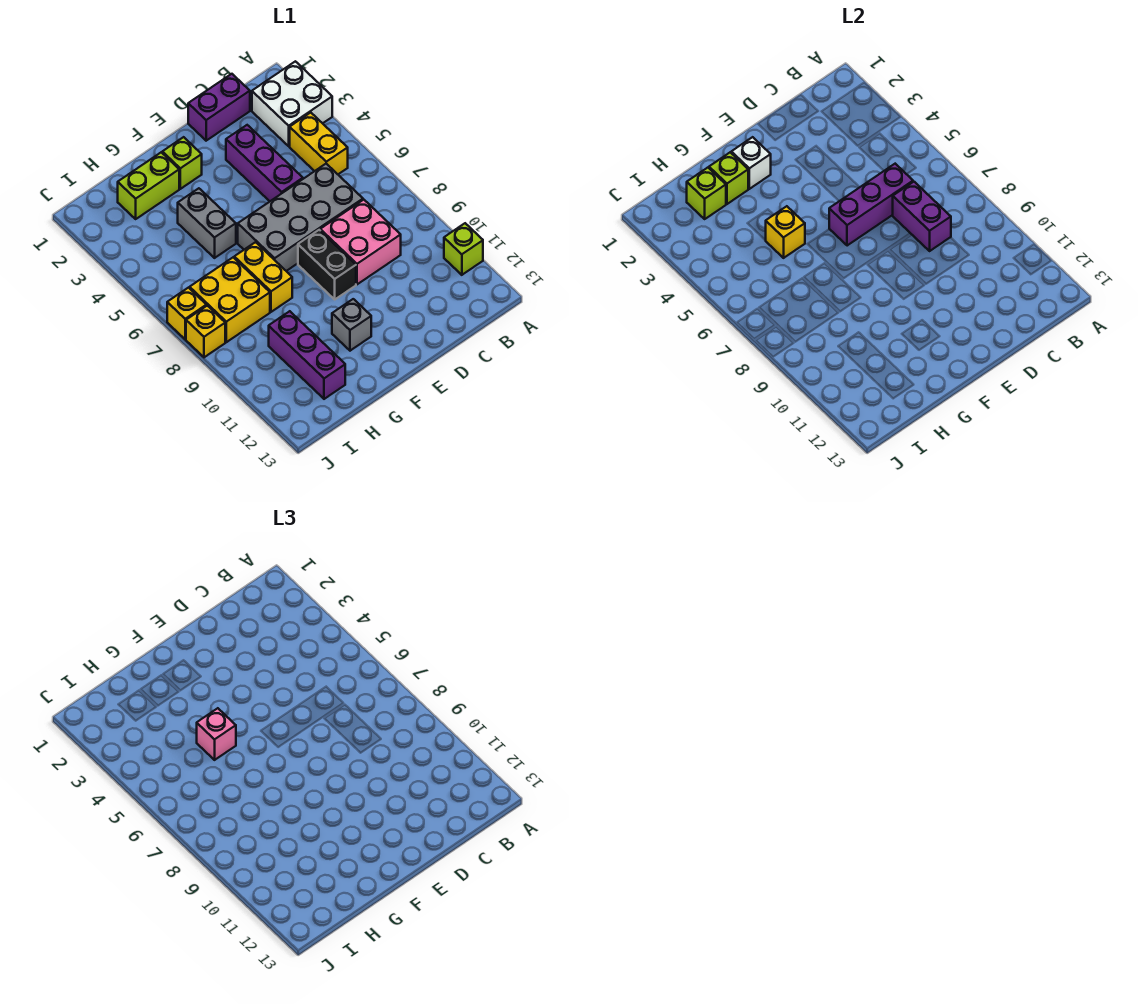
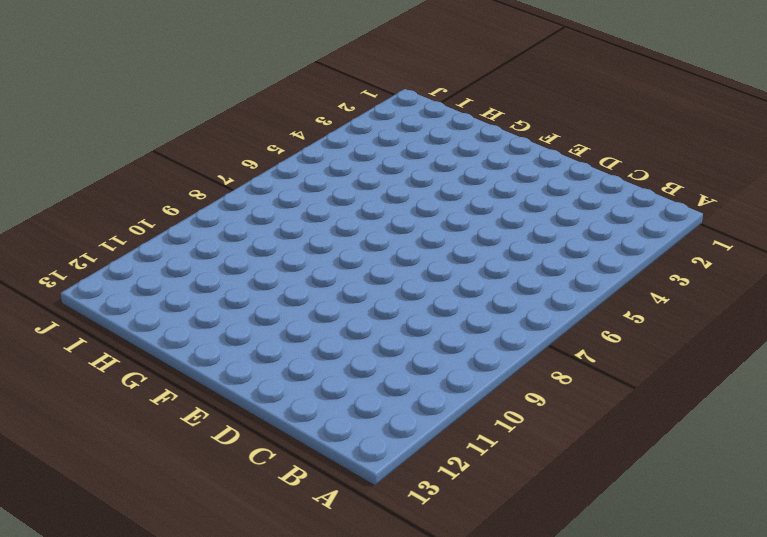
none -> white 2x2 brick [252,61,332,146]
none -> lime 1x1 brick [444,223,483,275]
none -> yellow 1x2 brick [290,113,348,174]

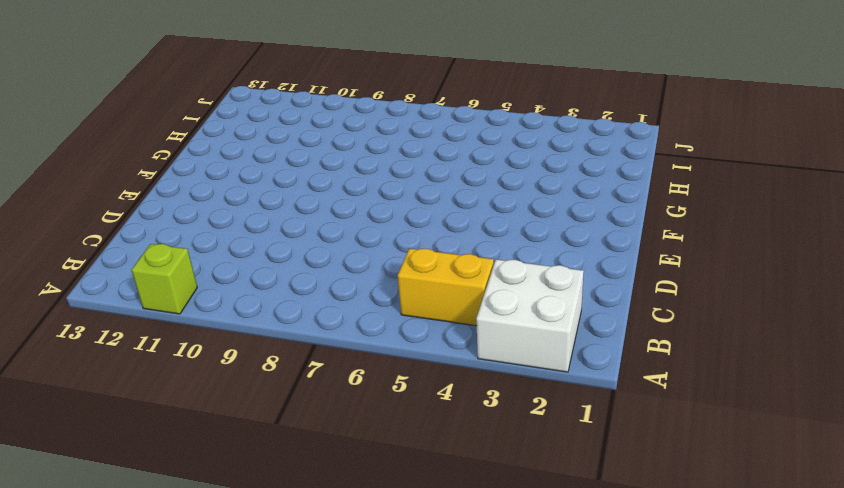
none -> purple 1x2 brick [188,74,250,141]
none -> grey 2x4 brick [238,164,363,271]
none -> pink 2x2 brick [320,200,401,284]

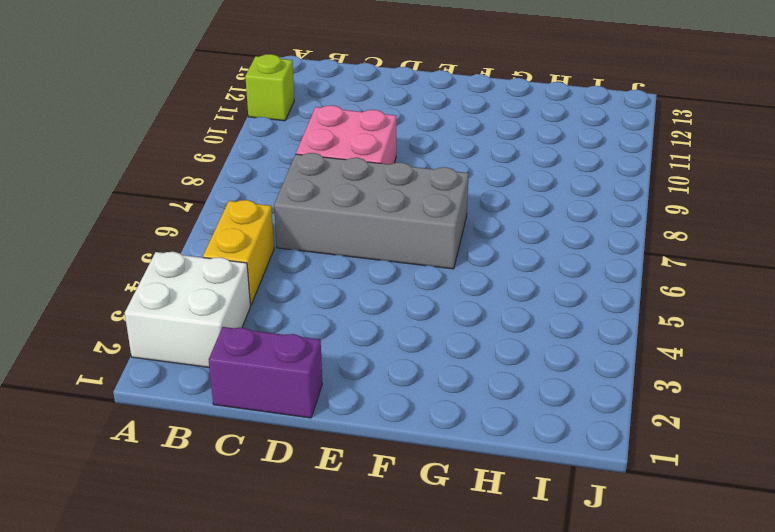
none -> purple 1x3 brick [226,125,303,201]
none -> black 1x2 brick [298,230,356,299]
none -> lime 1x1 brick [162,137,202,189]

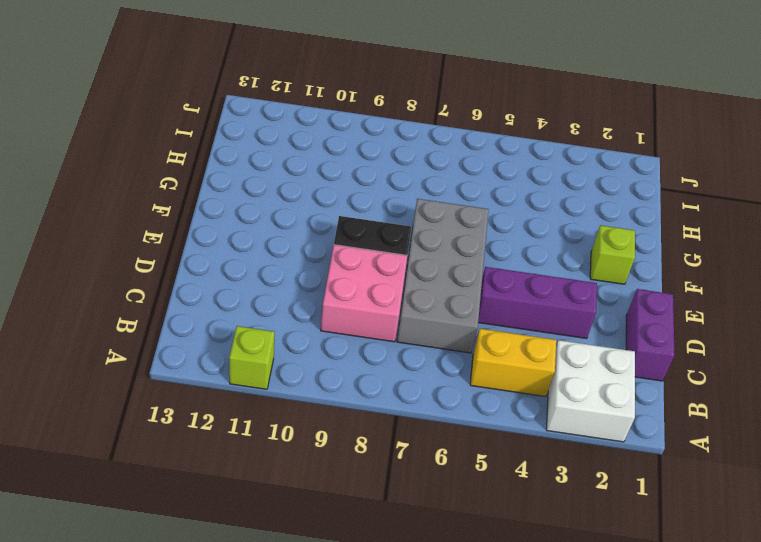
none -> grey 1x1 brick [332,299,371,351]
none -> lime 1x2 brick [118,152,179,219]
none -> grey 1x2 brick [178,188,236,258]

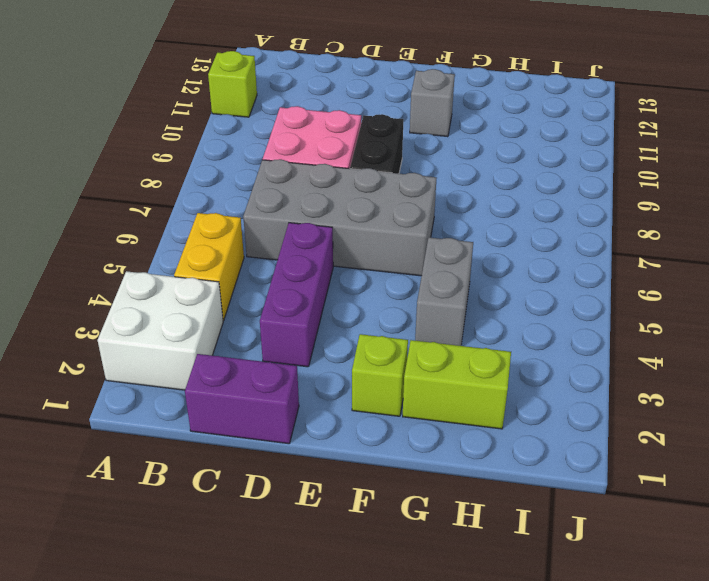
none -> yellow 1x2 brick [234,242,292,312]
none -> yellow 2x2 brick [190,257,270,342]
none -> purple 1x3 brick [269,311,345,399]

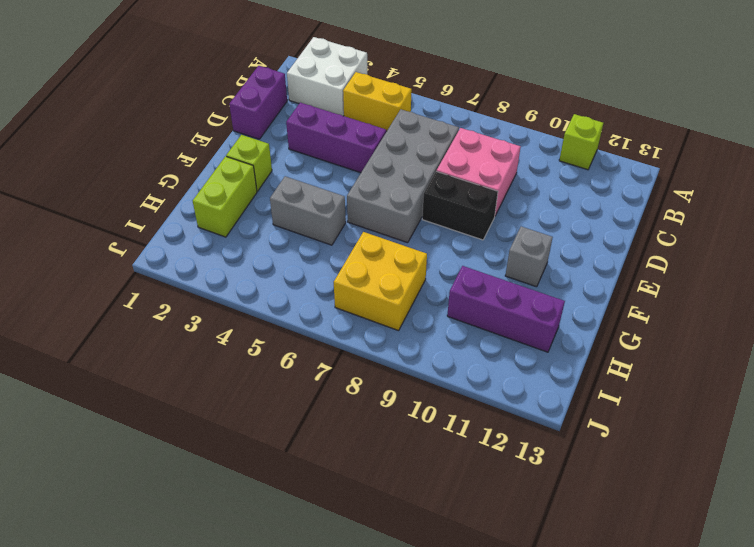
none -> yellow 1x2 brick [234,242,292,312]
none -> yellow 1x1 brick [167,288,206,339]
none -> yellow 1x1 brick [186,306,225,357]

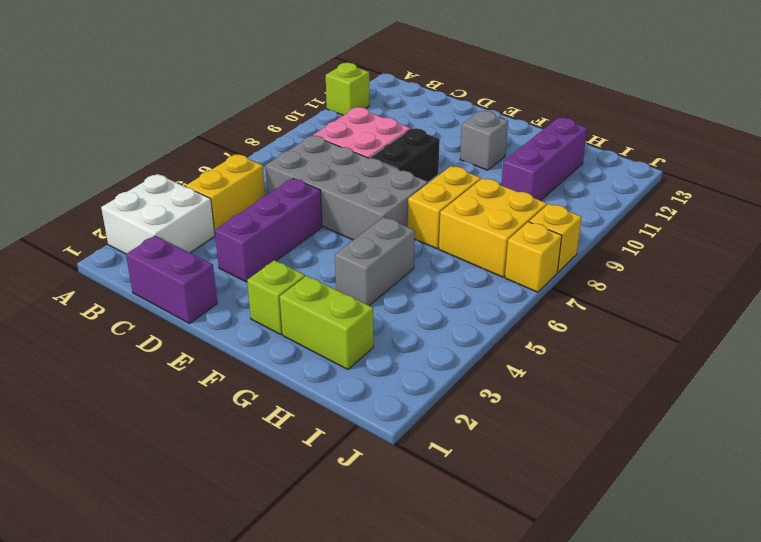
none -> purple 1x3 brick [829,164,913,246]
none -> purple 1x2 brick [893,182,951,251]
none -> white 1x1 brick [731,137,771,189]

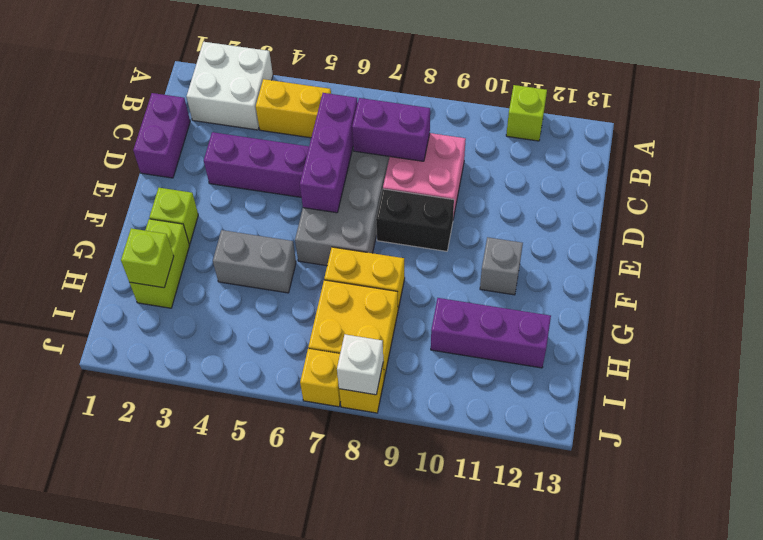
white 1x1 brick [337,334,383,395] -> white 1x1 brick moved to [731,137,771,189]
none -> lime 1x1 brick [709,152,748,204]
none -> yellow 1x1 brick [766,206,805,258]
none -> pink 1x1 brick [197,708,236,760]

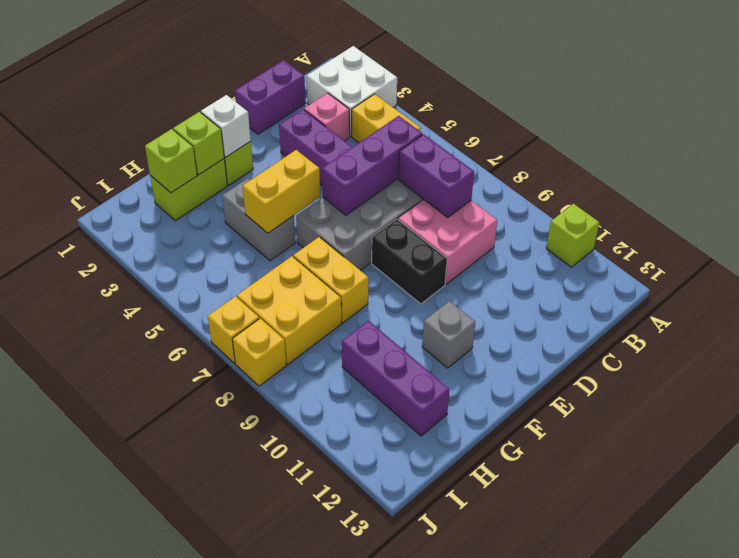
pink 1x1 brick [304,93,350,141] -> pink 1x1 brick moved to [197,708,236,760]
yellow 1x2 brick [243,150,320,233] -> yellow 1x1 brick [766,206,805,258]

